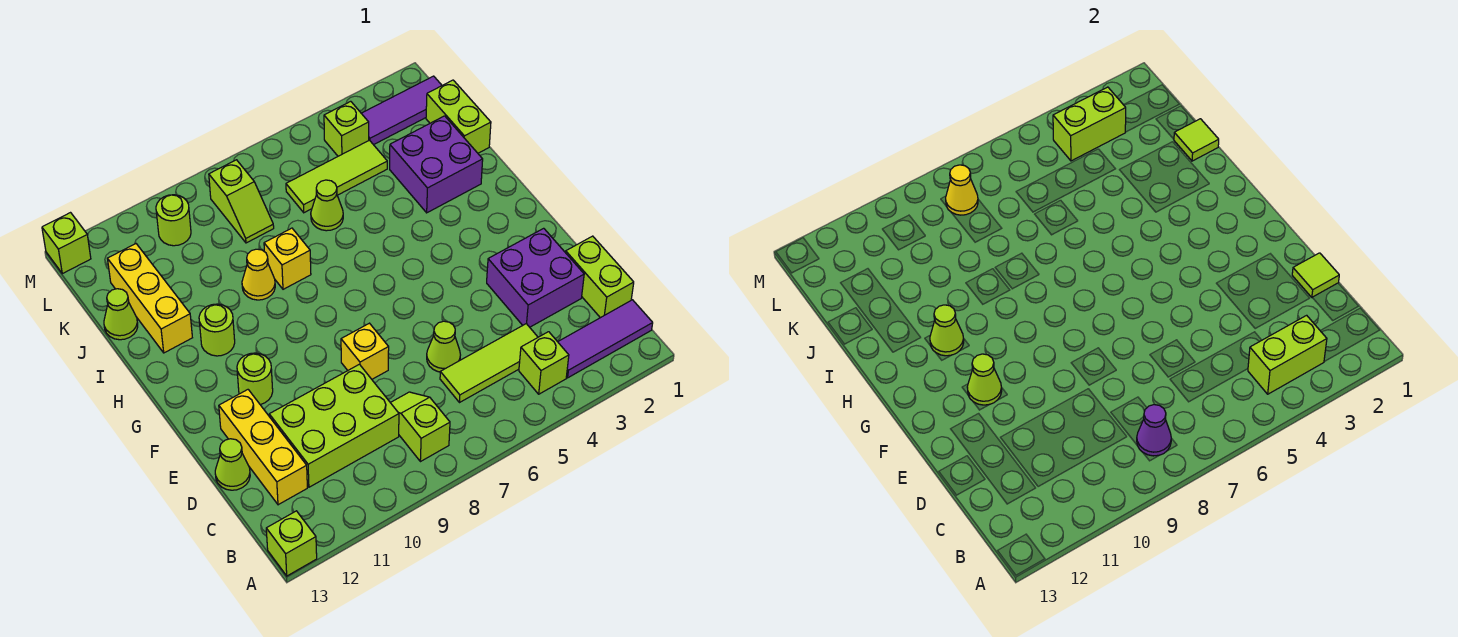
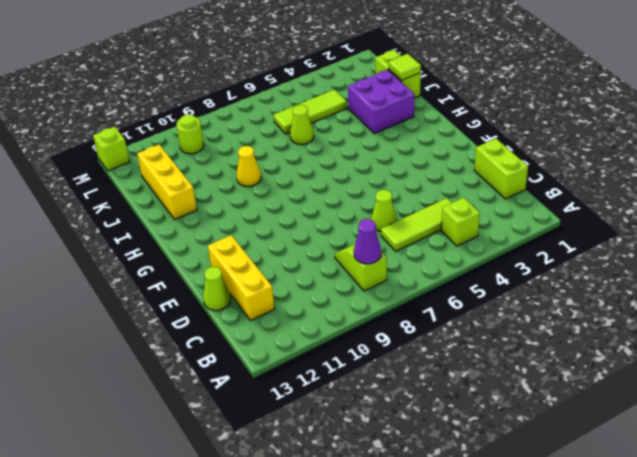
none -> lime 1x1 brick [266,511,317,576]
none -> purple 1x3 tile [558,300,653,378]
none -> lime 2x3 brick [269,364,399,487]
none -> purple 2x2 brick [487,228,584,327]

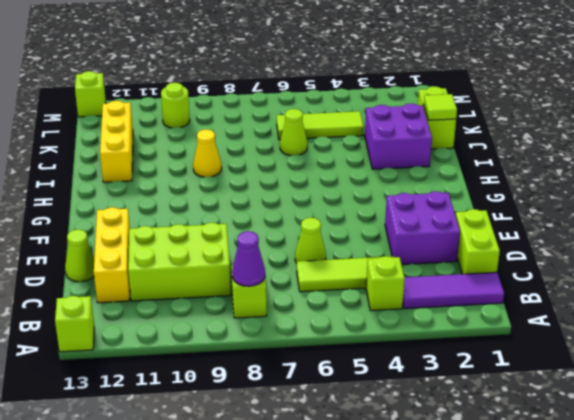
none -> yellow 1x1 brick [341,323,389,379]
none -> lime 1x1 round brick [237,353,273,405]
none -> lime 1x1 round brick [199,304,235,356]
none -> yellow 1x1 brick [264,228,311,289]

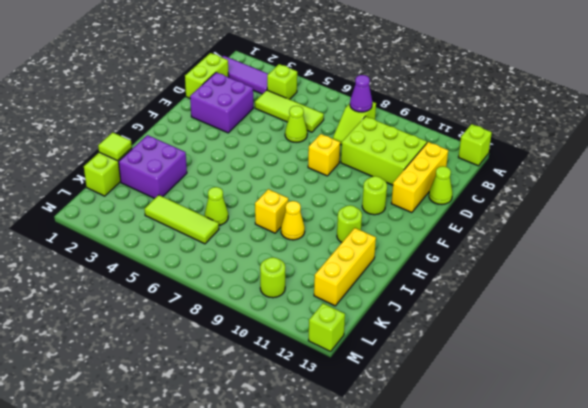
none -> lime 1x1 cone [104,289,138,340]
none -> lime 1x2 slope [209,160,274,243]
none -> purple 1x3 tile [361,76,442,145]
none -> lime 1x1 brick [324,101,369,156]

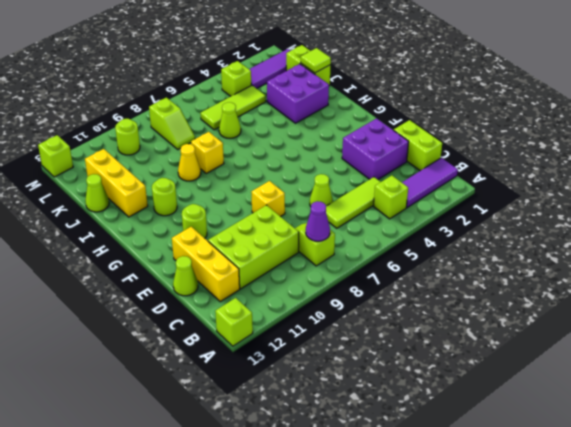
none -> lime 1x2 brick [1248,315,1327,394]
none -> lime 1x1 tile [1292,253,1339,297]
none -> lime 1x1 cone [967,354,1002,405]
none -> lime 1x1 cone [930,305,964,356]

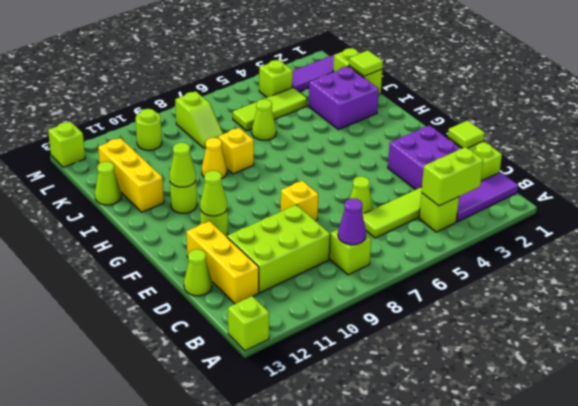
none -> lime 1x2 brick [1053,87,1126,161]
none -> yellow 1x1 cone [946,165,978,215]

